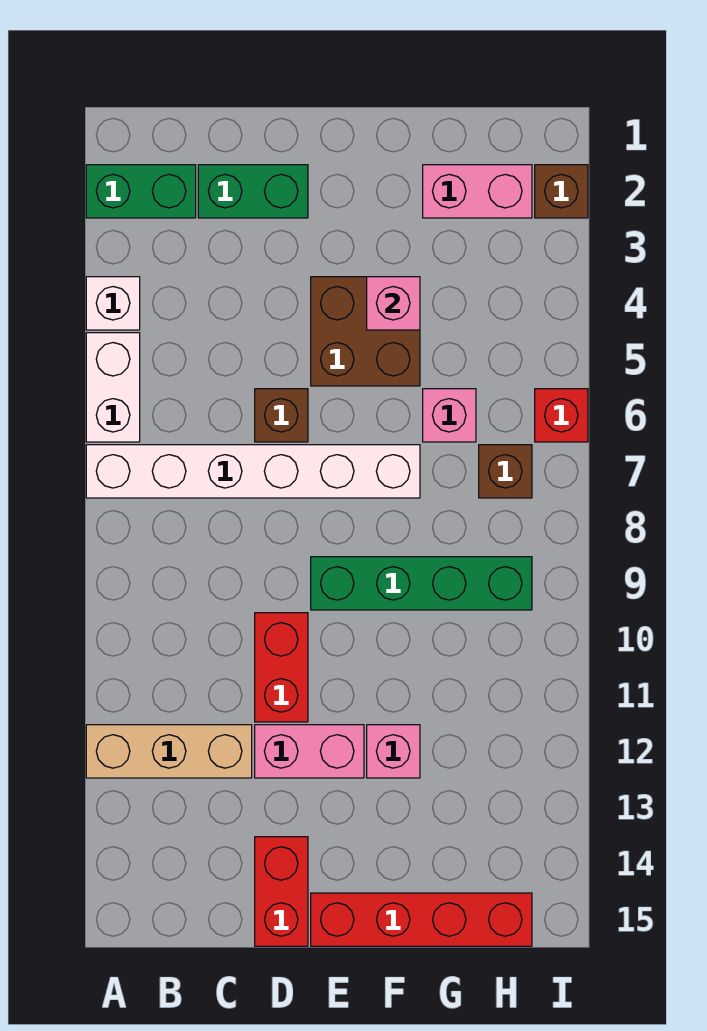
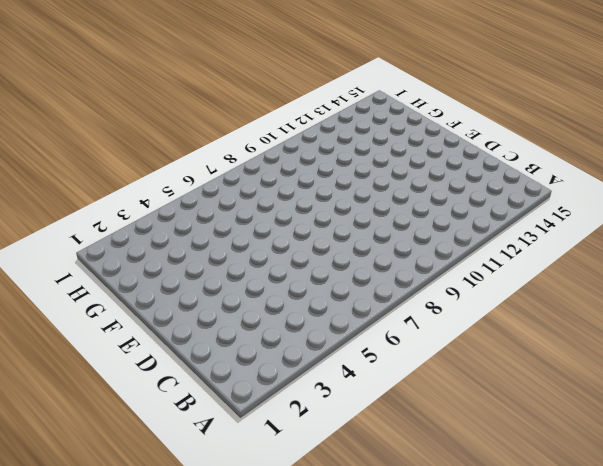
none -> green 1x2 brick [86,165,196,218]
none -> white 1x1 brick [86,277,140,330]
none -> white 1x2 brick [86,333,140,442]

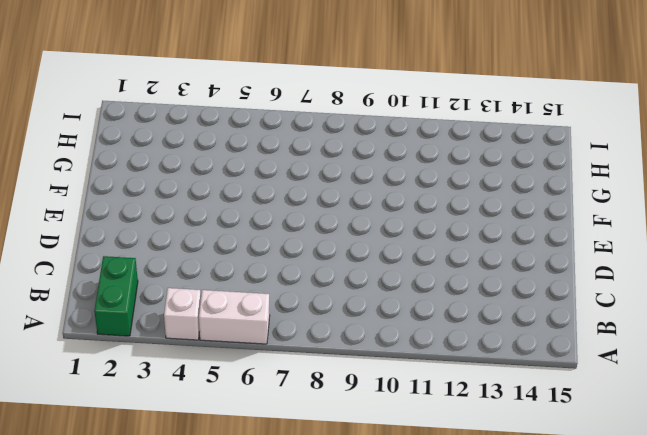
none -> white 1x6 brick [86,445,420,498]
none -> tan 1x3 brick [86,725,252,778]
none -> green 1x2 brick [198,165,308,218]

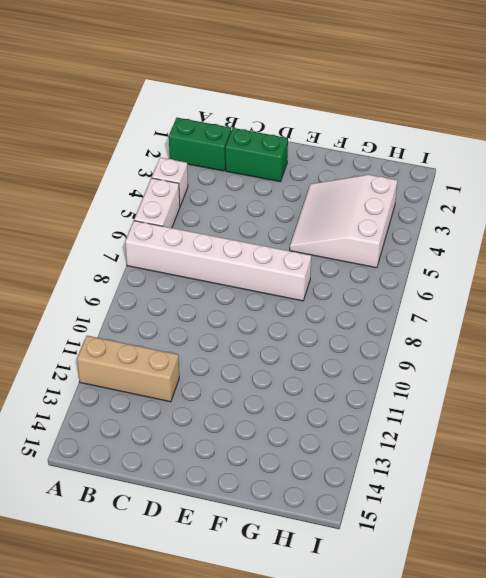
white 3x3 slope [290,175,397,268] -> brown 2x2 brick [311,277,420,386]
none -> brown 1x1 brick [255,389,308,442]
none -> red 1x2 brick [255,613,308,722]
none -> pink 1x2 brick [255,725,364,778]

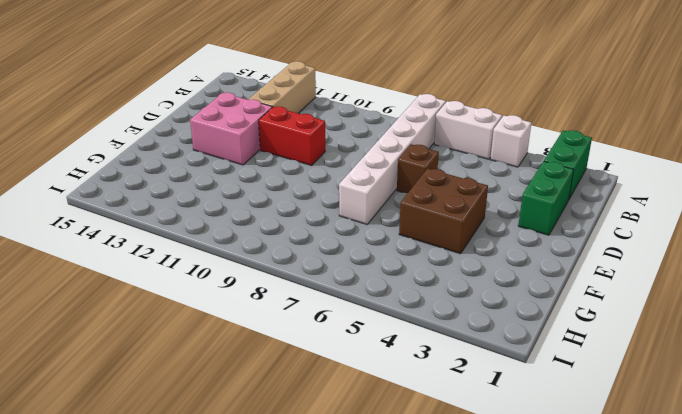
pink 2x2 brick [190,93,272,165] -> pink 1x2 brick [255,725,364,778]
none -> red 1x2 brick [255,837,308,946]
none -> green 1x4 brick [311,557,532,610]
none -> red 1x4 brick [311,893,532,946]

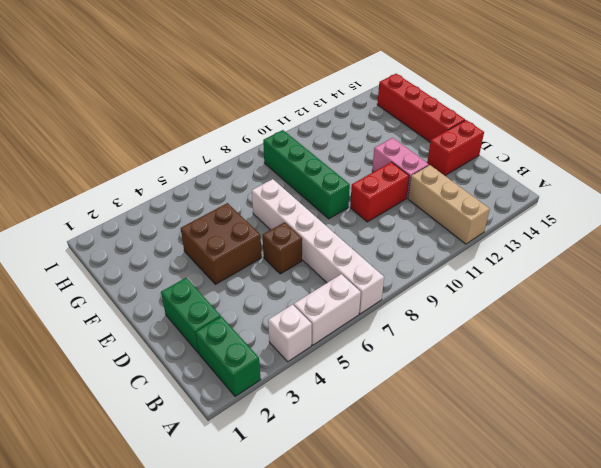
none -> pink 1x1 brick [367,725,420,778]
none -> pink 1x2 brick [423,165,532,218]
none -> pink 1x1 brick [423,389,476,442]

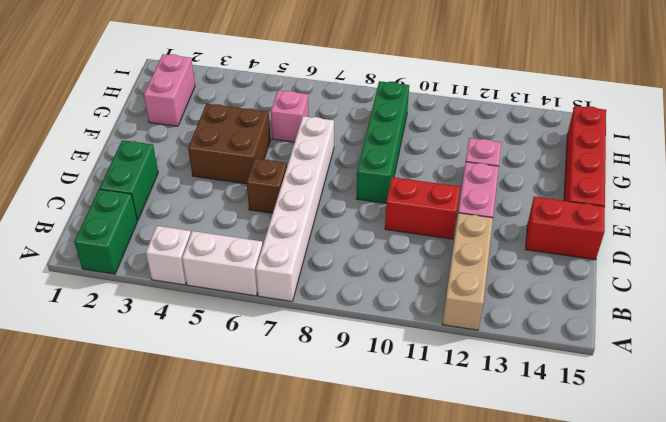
none -> brown 1x1 brick [479,445,532,498]
none -> brown 1x1 brick [535,165,588,218]
none -> red 1x1 brick [535,389,588,442]

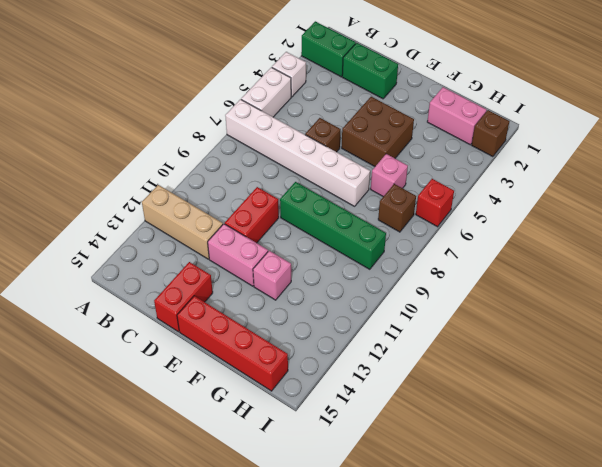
none -> pink 1x1 brick [367,277,420,330]

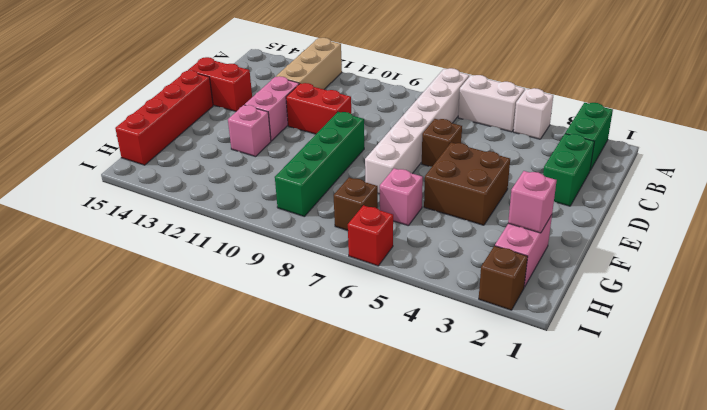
pink 1x1 brick [508,171,557,233] -> pink 1x1 brick moved to [367,277,420,330]

